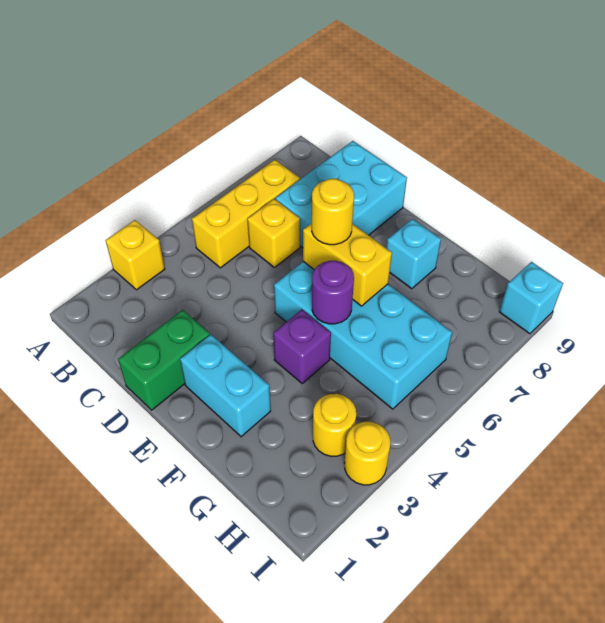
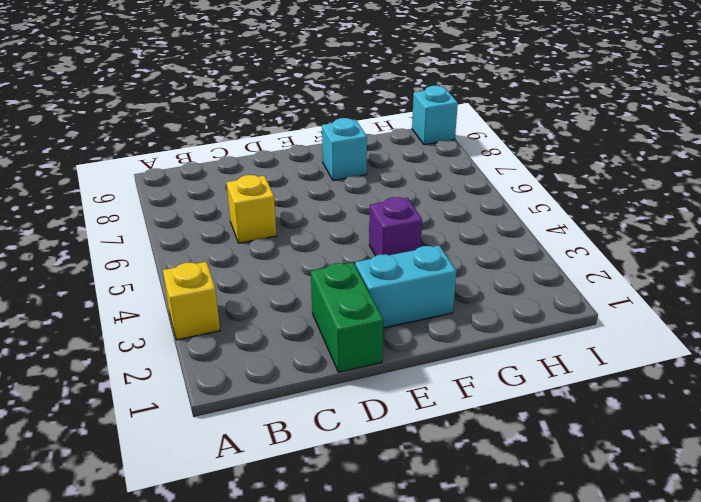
none -> yellow 1x3 brick [192,160,300,268]
none -> cyan 2x3 brick [275,141,407,248]
none -> cyan 2x4 brick [274,261,452,409]

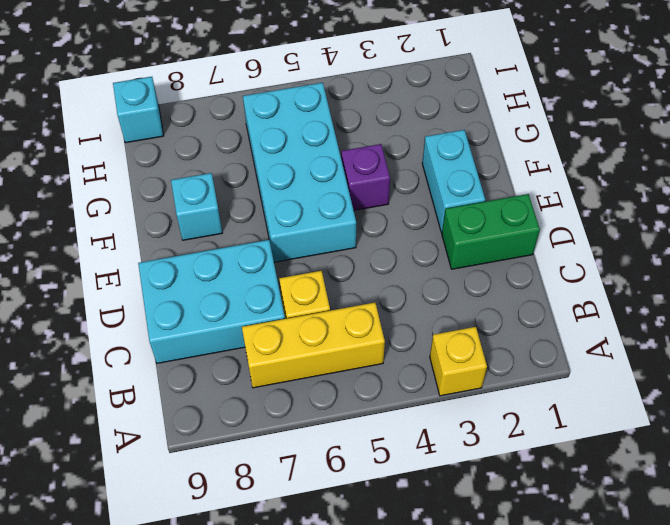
none -> yellow 1x1 round brick [313,394,356,456]
none -> yellow 1x1 round brick [344,422,390,485]
none -> yellow 1x2 brick [303,223,392,306]

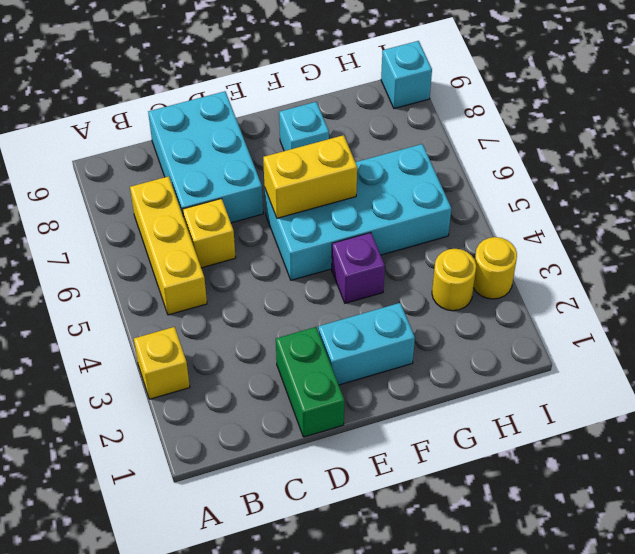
none -> purple 1x1 round brick [312,261,354,324]
none -> yellow 1x1 round brick [312,179,354,245]

